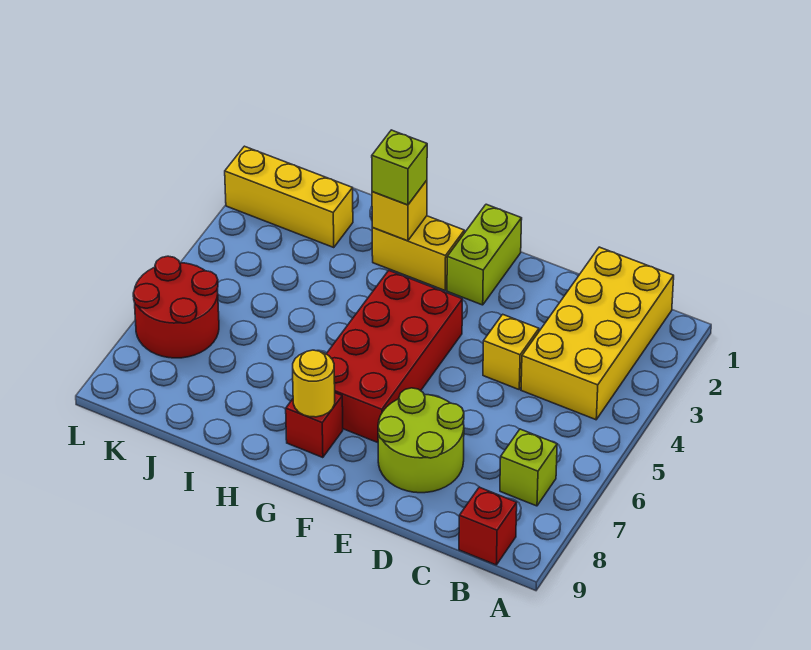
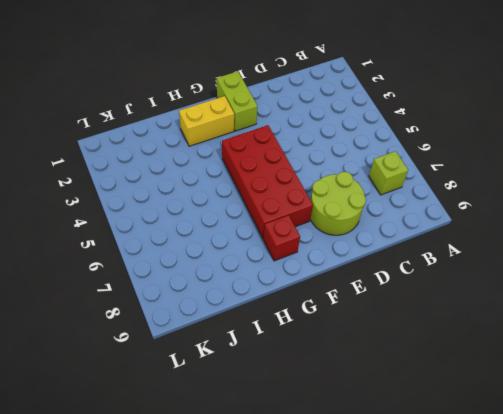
none -> yellow 2x4 brick [521,247,674,420]
none -> red 1x1 brick [459,487,517,565]
none -> yellow 1x1 brick [483,314,539,389]

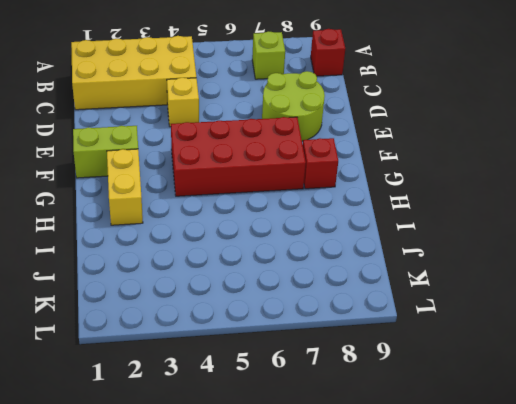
none -> yellow 1x3 brick [225,146,353,247]
none -> red 2x2 round brick [133,256,219,358]
none -> yellow 1x1 round brick [293,350,335,417]

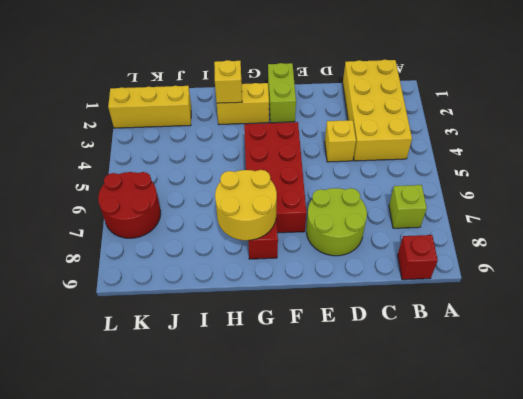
yellow 2x2 round brick [215,170,277,241] -> yellow 1x1 round brick [293,350,335,417]
none -> lime 1x1 brick [372,130,427,205]

